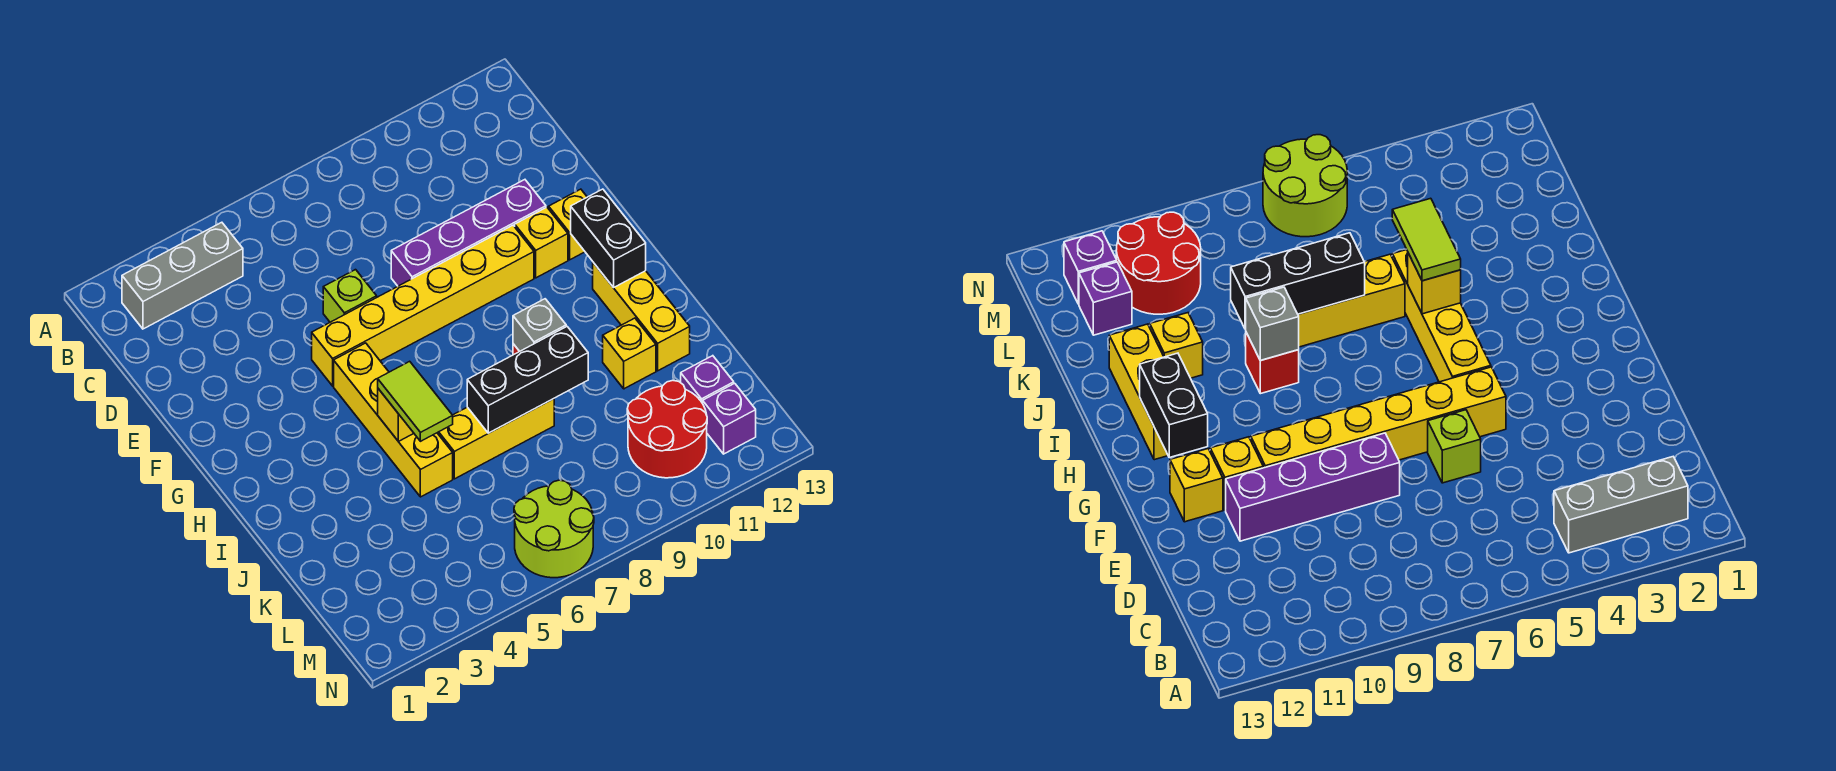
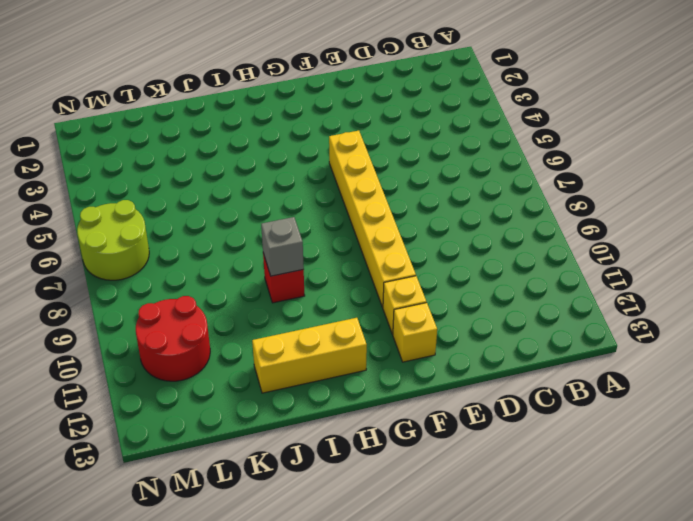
none -> grey 1x3 brick [122,222,243,329]
none -> lime 1x1 brick [323,270,377,322]
none -> purple 1x4 brick [391,180,546,286]

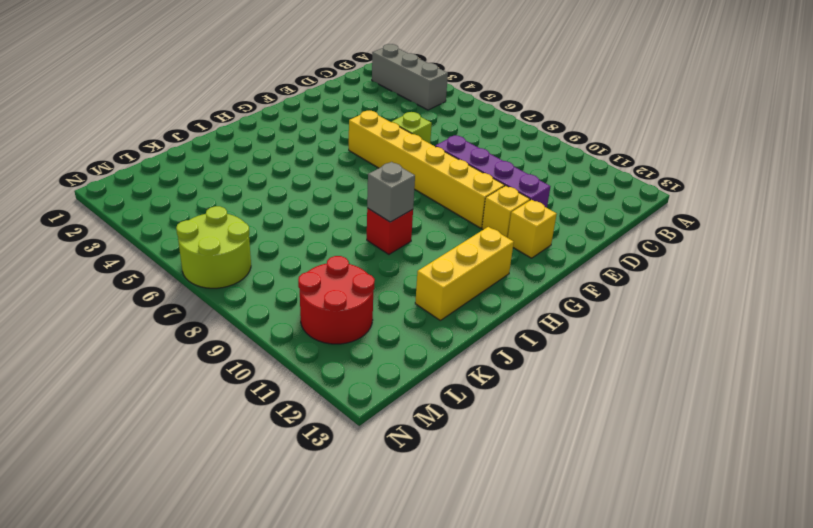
none -> yellow 1x4 brick [334,343,453,497]
none -> yellow 1x3 brick [438,399,554,479]
none -> yellow 1x1 brick [603,318,656,389]

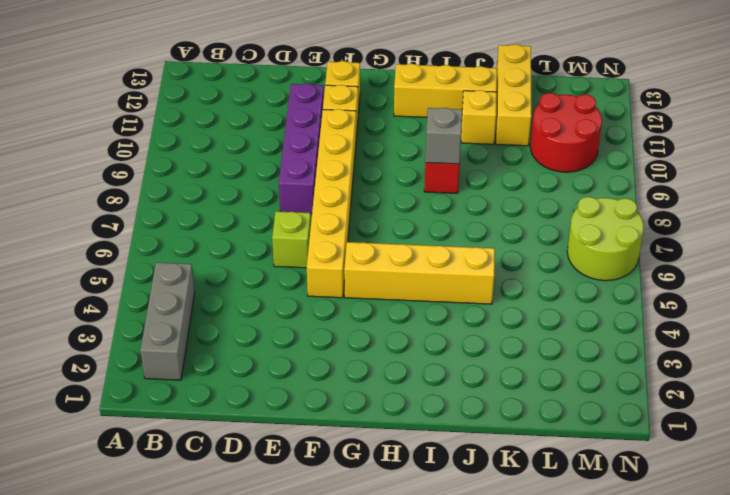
yellow 1x3 brick [496,44,531,146] -> yellow 1x3 brick moved to [438,399,554,479]
none -> purple 1x1 brick [681,356,734,403]
none -> purple 1x1 brick [703,383,756,454]
none -> black 1x2 brick [571,189,646,288]

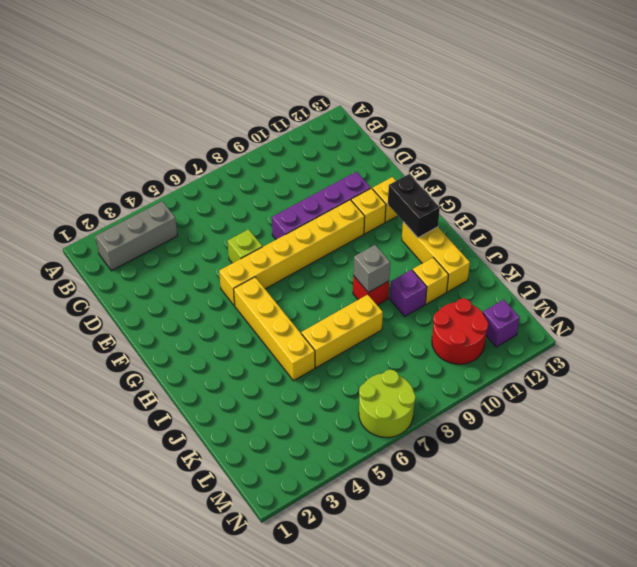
purple 1x1 brick [390,270,427,316] -> purple 1x1 brick moved to [681,356,734,403]
none -> yellow 1x1 brick [378,389,414,442]
none -> black 1x3 brick [467,326,588,433]
none -> lime 1x2 tile [378,361,453,441]

